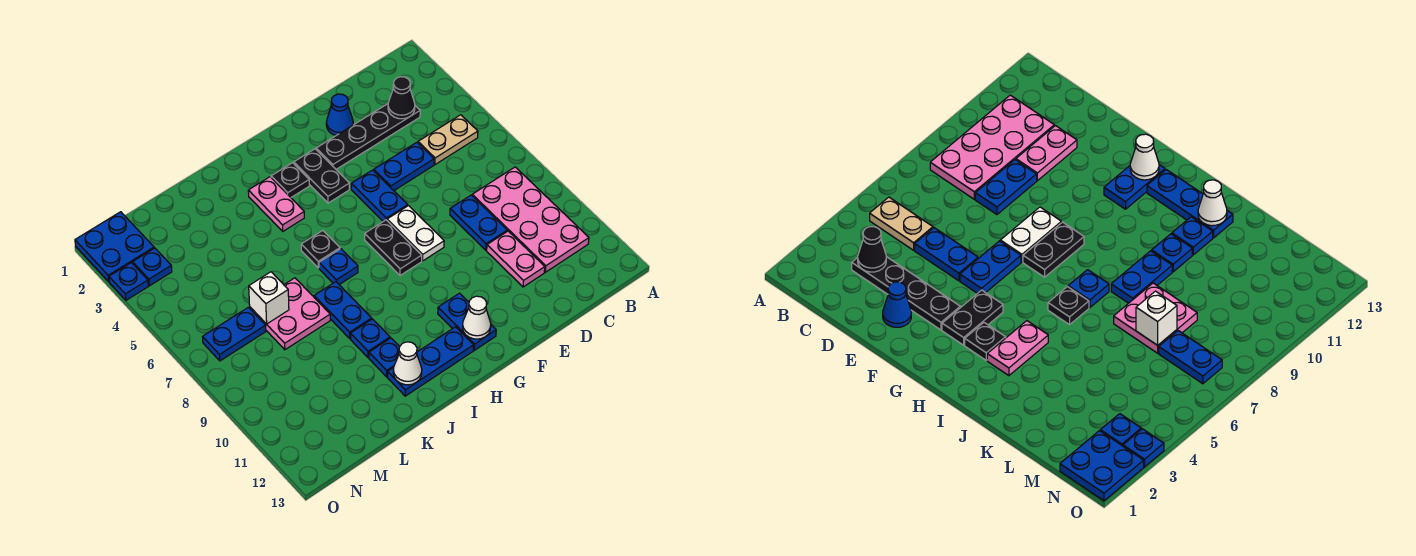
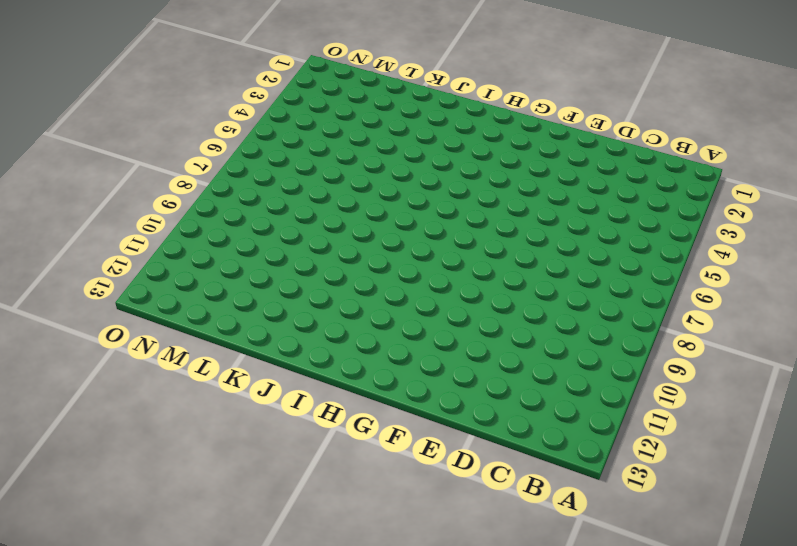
none -> tan 1x2 plate [418,115,478,165]
none -> pink 2x4 plate [472,167,589,272]
none -> black 1x4 plate [316,104,420,169]

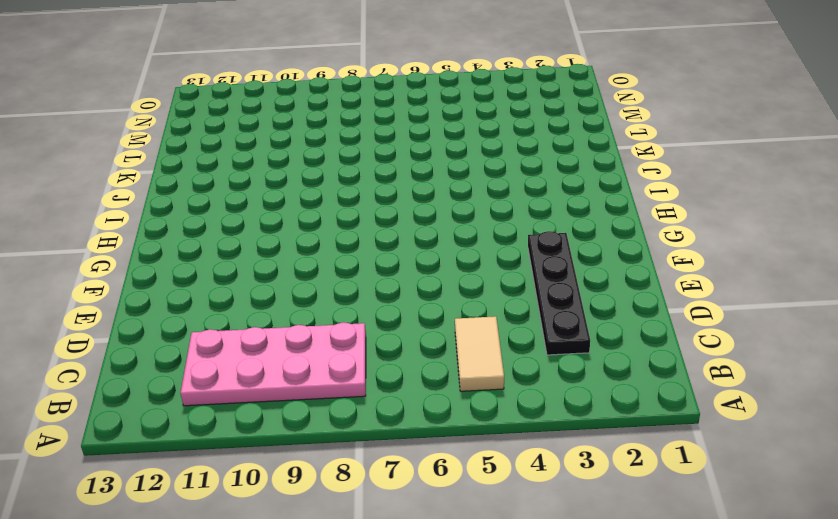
tan 1x2 tile [455,316,504,391] -> tan 1x2 plate [418,115,478,165]
none -> blue 1x2 plate [374,142,434,190]
none -> blue 1x2 plate [450,195,507,250]
none -> pink 1x2 plate [487,231,545,287]

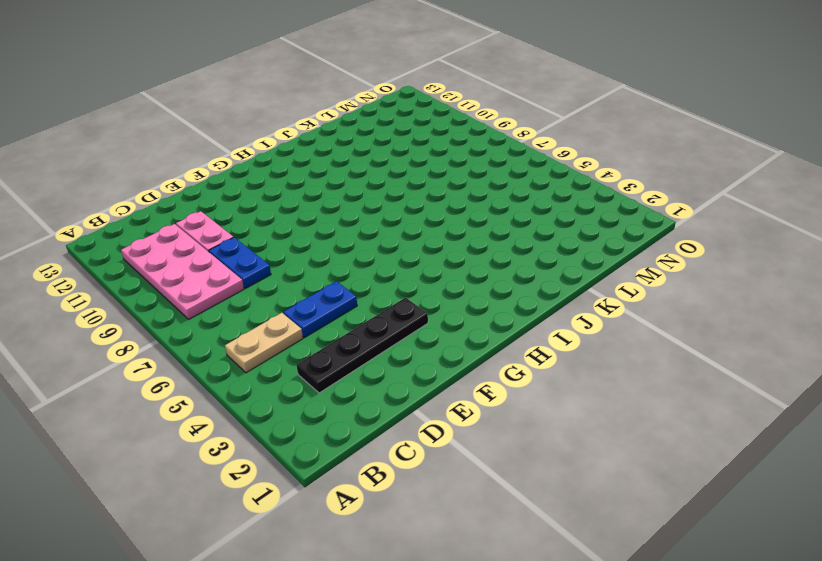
none -> blue 1x1 cone [326,94,353,135]
none -> blue 1x2 plate [351,170,408,221]
none -> white 1x2 plate [387,206,444,261]

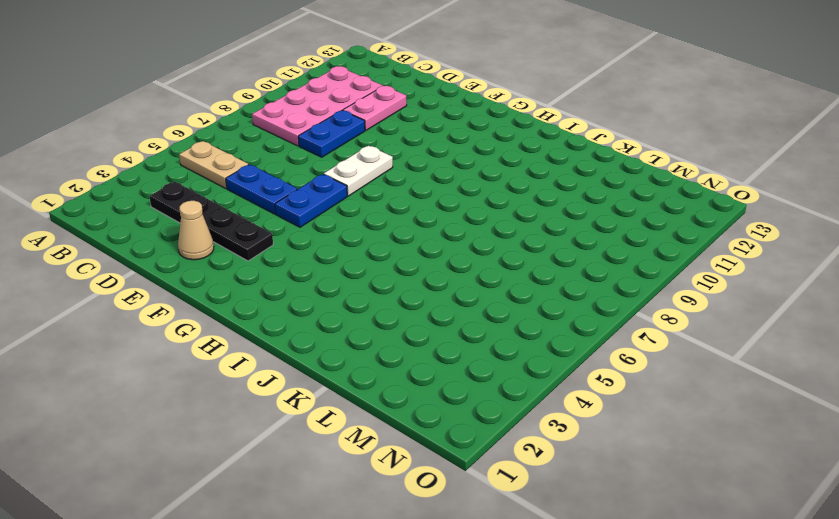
tan 1x1 cone [178,201,214,260] -> blue 1x1 cone [326,94,353,135]
none -> black 1x2 plate [294,149,349,203]
none -> black 1x2 plate [365,220,422,275]
none -> blue 1x2 plate [438,293,496,350]

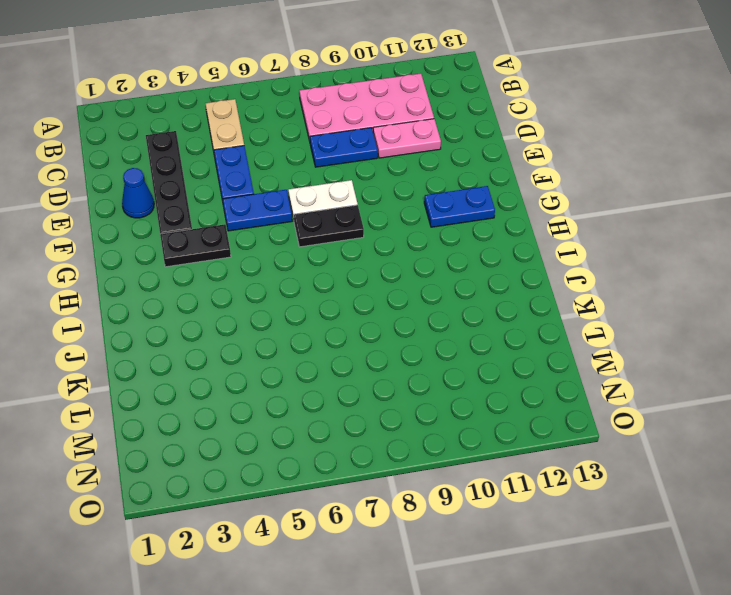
none -> black 1x1 plate [271,163,309,197]
none -> blue 1x3 plate [387,327,474,396]
none -> pink 1x2 plate [248,177,304,231]

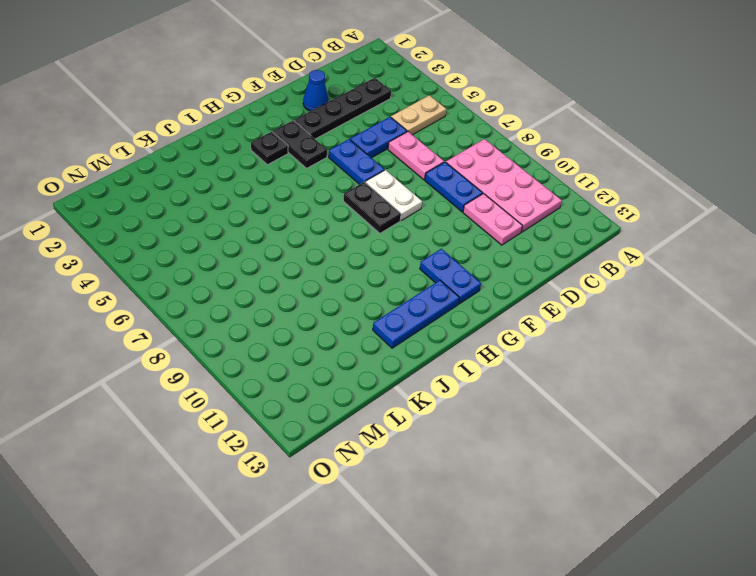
pink 1x2 plate [388,132,444,180] -> pink 1x2 plate moved to [248,177,304,231]
none -> black 1x1 plate [301,231,340,268]
none -> blue 1x1 plate [319,249,358,285]
none -> blue 1x2 plate [314,282,372,338]

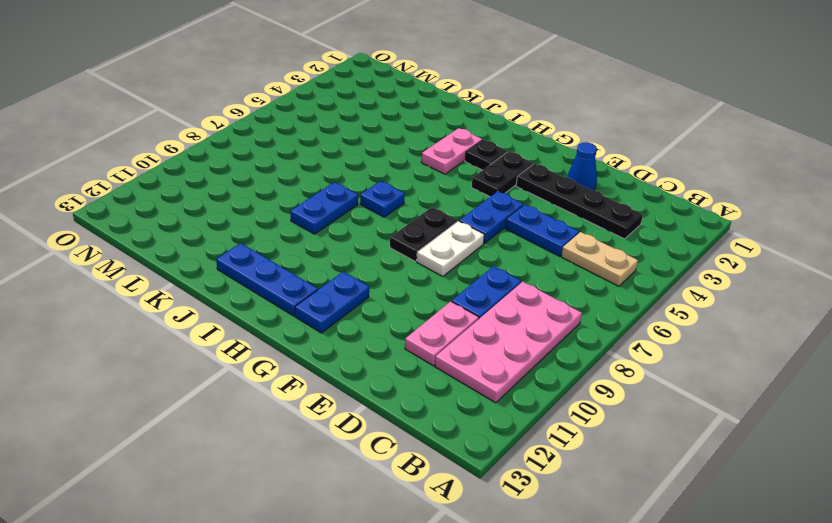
none -> black 1x1 plate [301,231,340,268]
none -> blue 1x1 plate [351,319,390,358]
none -> blue 1x1 plate [369,338,400,377]

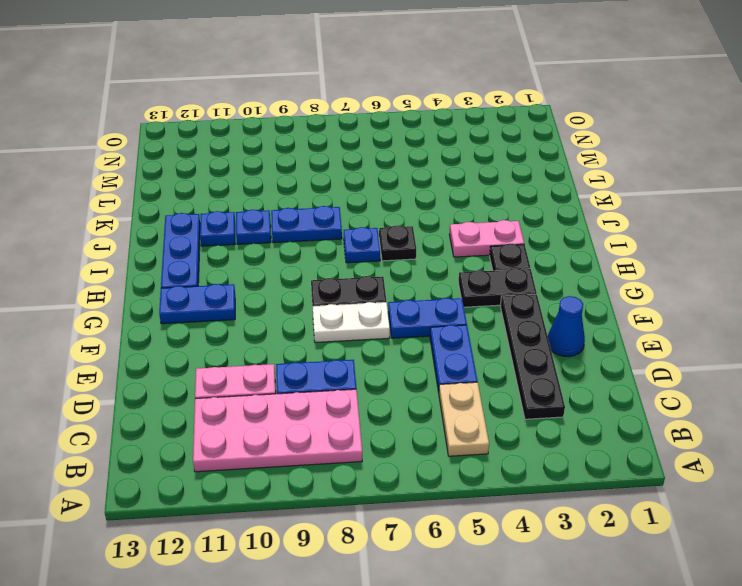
none -> pink 2x2 plate [250,278,330,350]
none -> blue 1x2 plate [203,307,266,361]
none -> blue 2x2 plate [75,212,154,282]

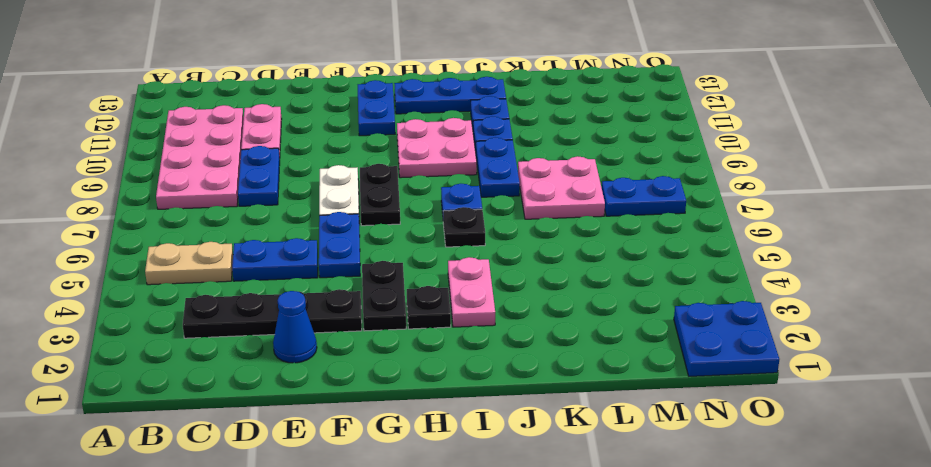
pink 2x2 plate [397,118,477,178] -> none
none -> blue 1x1 plate [133,248,172,286]
none -> blue 1x1 plate [109,263,148,300]
none -> black 1x1 cone [388,77,415,119]

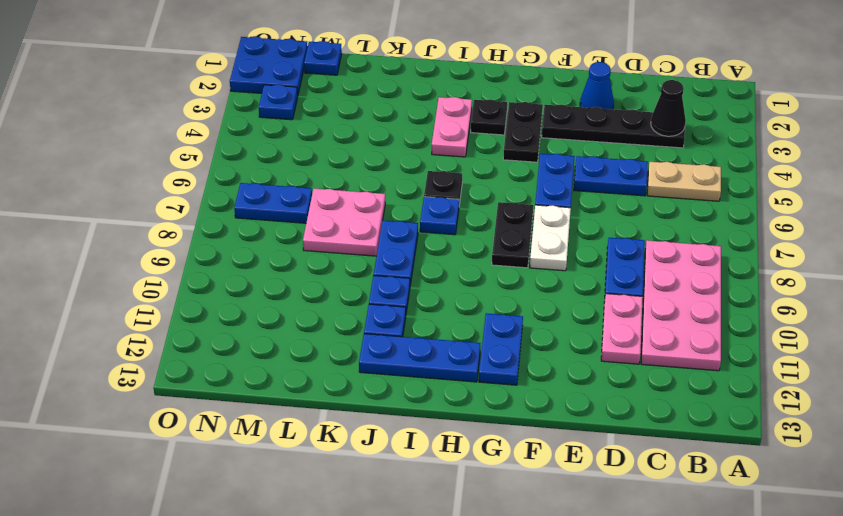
blue 1x1 plate [304,41,342,75] -> blue 1x1 plate moved to [109,263,148,300]
none -> white 1x1 cone [463,296,491,339]
none -> white 1x1 cone [393,342,422,385]
none -> white 1x1 brick [249,272,289,324]

